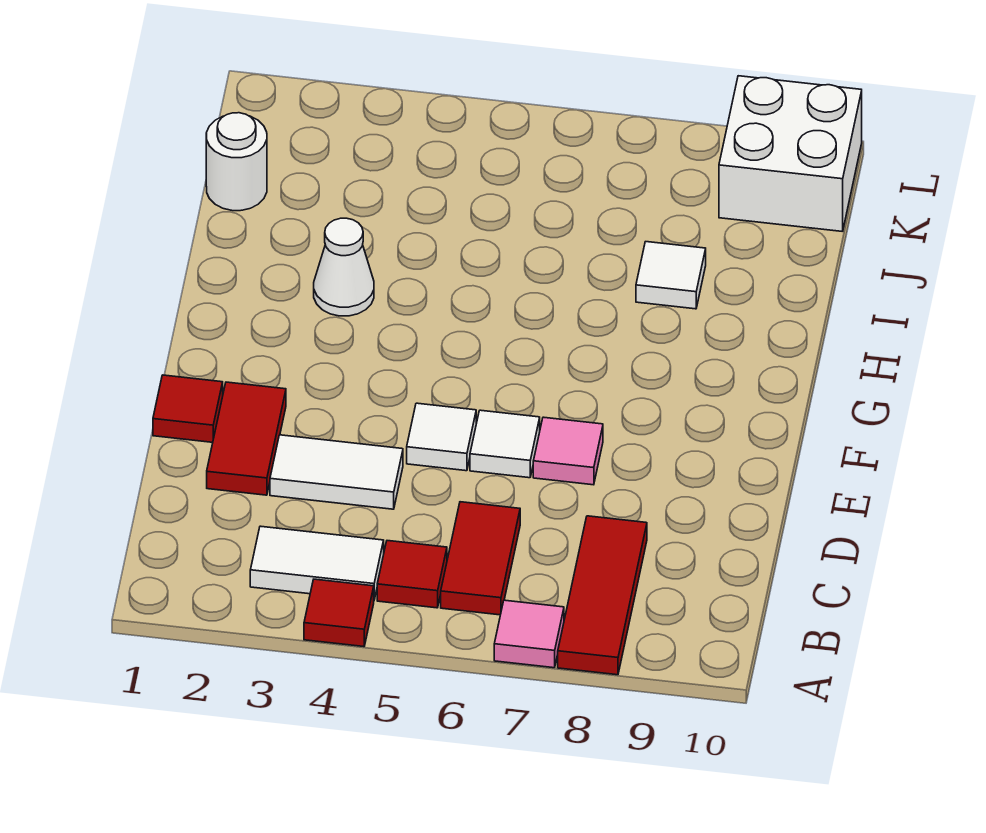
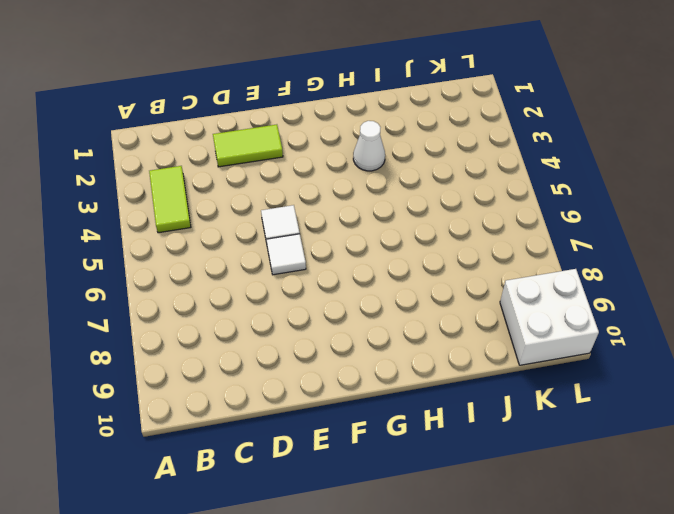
lime 1x2 tile [149,166,191,233] -> white 1x2 tile [250,526,384,599]
lime 1x2 tile [213,124,283,167] -> red 1x2 tile [207,382,286,495]
none -> red 1x1 tile [304,579,374,647]
none -> pink 1x1 tile [494,600,564,668]
none -> red 1x3 tile [558,516,647,675]

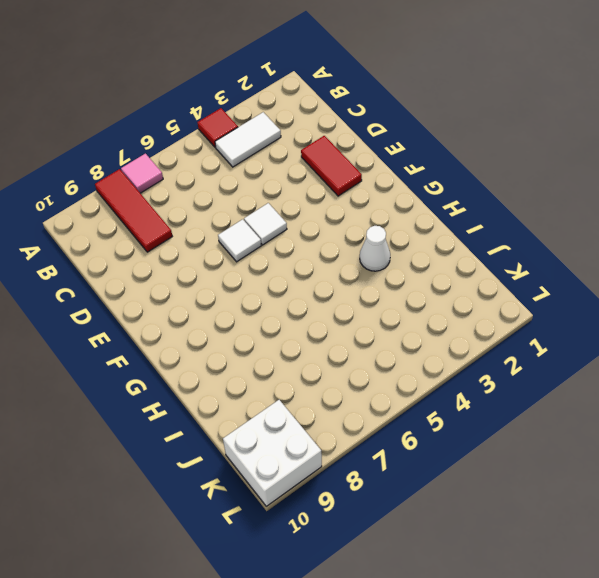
none -> red 1x1 tile [377,541,447,608]
none -> red 1x2 tile [441,502,520,615]
none -> white 1x2 tile [270,435,403,509]

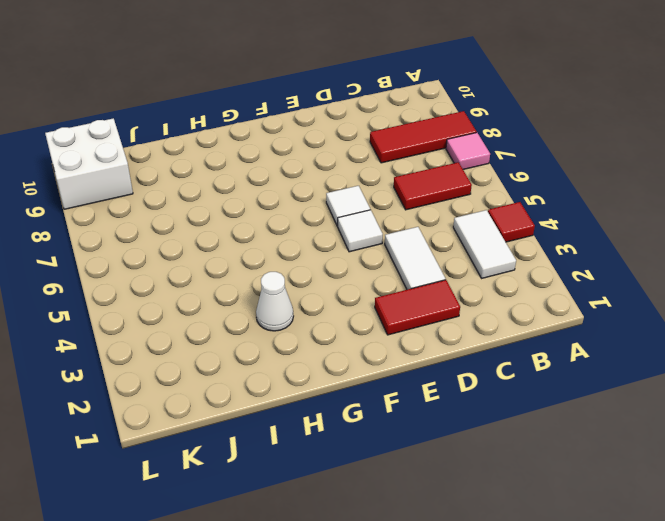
none -> red 1x1 tile [377,541,447,608]
none -> red 1x1 tile [153,375,223,442]
none -> pink 1x1 tile [533,417,603,485]

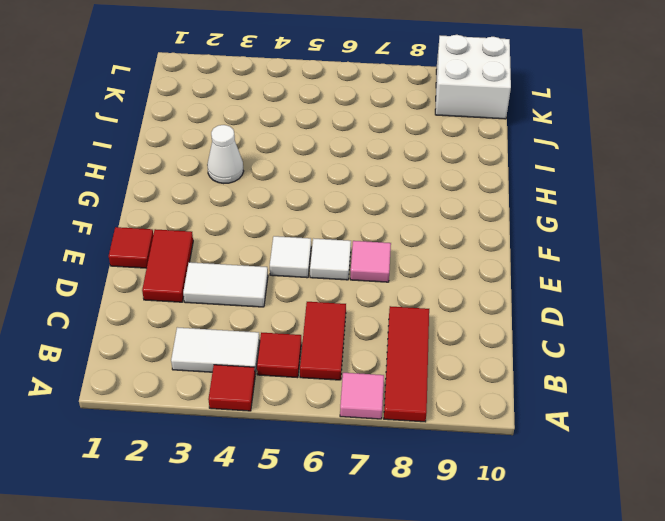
none -> white 1x1 tile [636,242,706,309]
none -> white 1x1 round brick [206,113,267,211]

